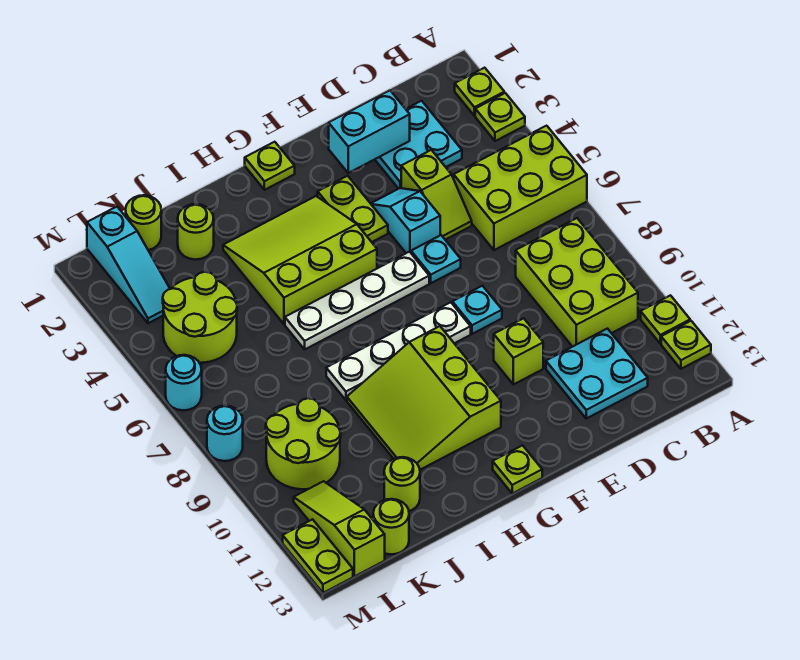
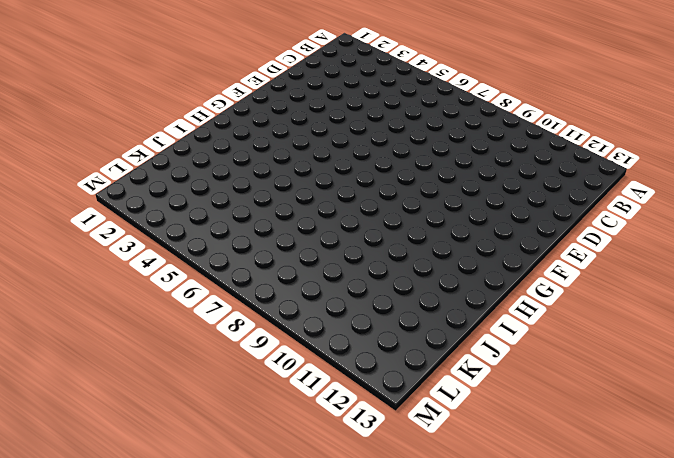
none -> lime 1x1 plate [455,68,504,116]
none -> lime 1x1 plate [475,93,525,141]
none -> lime 2x3 brick [454,126,587,250]
none -> lime 1x1 plate [641,295,690,344]

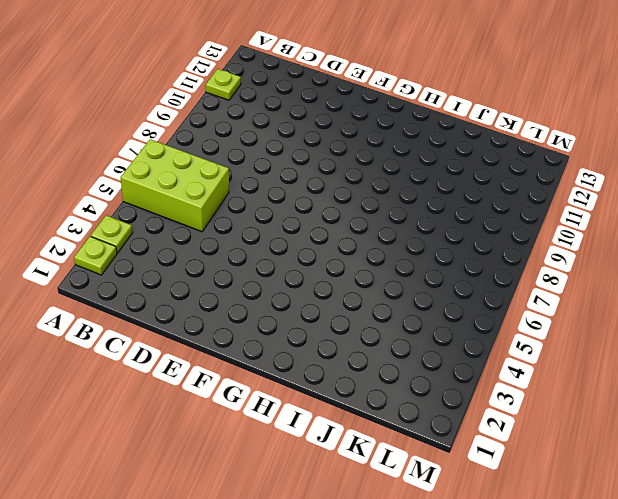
none -> lime 1x1 plate [661,321,711,369]
none -> lime 2x3 brick [516,218,638,347]
none -> cyan 2x2 plate [375,101,462,189]
none -> cyan 2x2 plate [546,329,648,418]

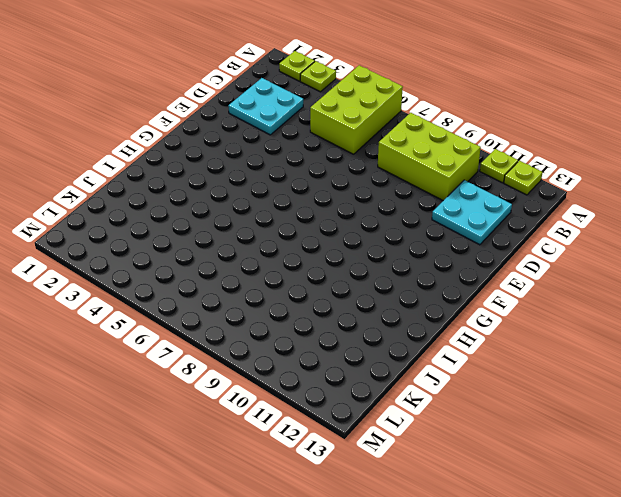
none -> lime 1x2 slope [401,150,472,240]
none -> cyan 1x2 slope [371,188,440,253]
none -> cyan 1x1 plate [411,235,461,283]
none -> cyan 1x1 plate [452,286,502,334]

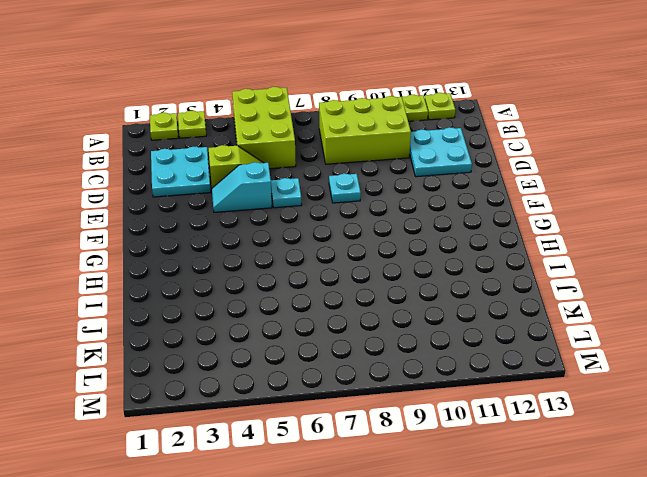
none -> lime 1x1 brick [494,318,543,385]
none -> lime 1x2 plate [318,176,388,242]
none -> white 1x4 plate [285,252,429,349]
none -> white 1x4 plate [326,302,471,400]

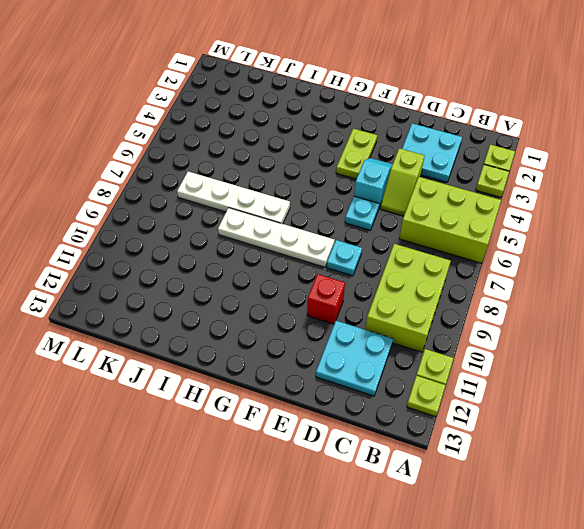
red 1x1 brick [307,274,345,324] -> lime 1x1 brick [494,318,543,385]
white 1x4 plate [177,172,290,224] -> white 1x4 plate moved to [285,252,429,349]
none -> lime 1x1 plate [245,142,295,190]
none -> lime 3x3 slope [223,196,377,324]
none -> lime 3x3 slope [347,326,501,470]
none -> lime 1x1 plate [493,445,542,493]

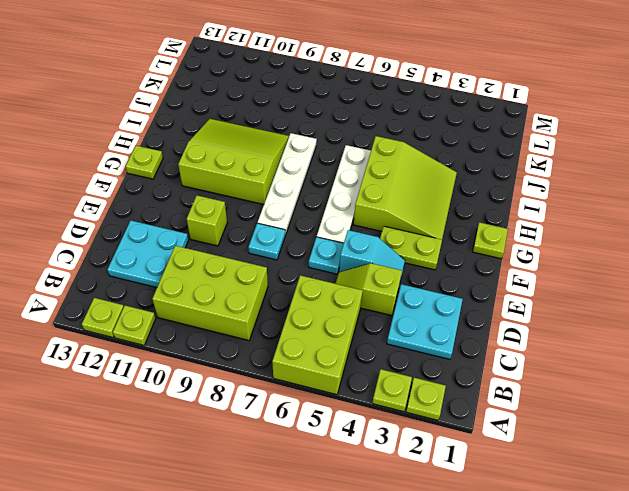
none -> lime 1x1 round brick [178,204,214,260]
none -> lime 1x1 round brick [384,457,420,511]
none -> lime 1x1 round brick [126,195,161,250]
none -> lime 2x2 round brick [163,272,237,363]

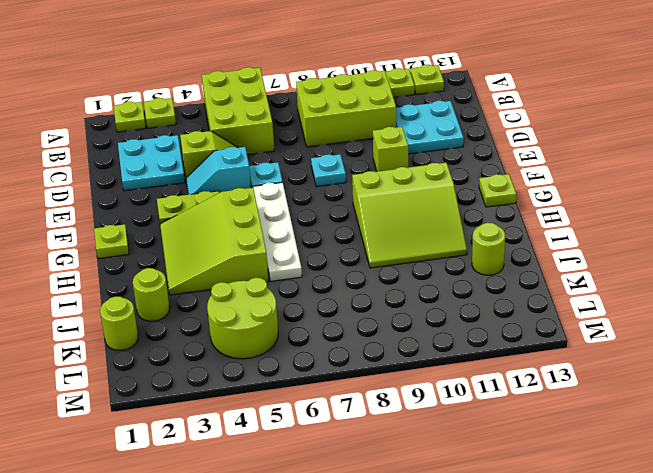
none -> white 1x4 plate [326,302,471,400]
none -> lime 2x2 round brick [266,398,341,489]
none -> lime 1x1 round brick [373,499,409,554]
none -> cyan 1x3 slope [87,207,170,323]

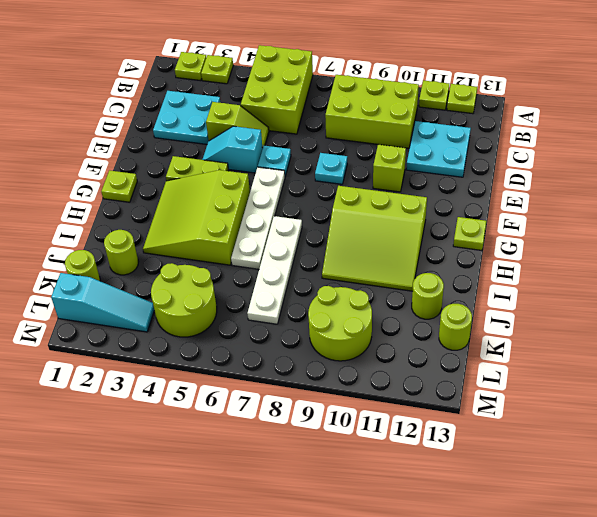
white 1x4 plate [247,216,302,324] -> white 1x4 plate moved to [326,302,471,400]
none -> lime 1x3 slope [294,481,385,576]
none -> cyan 1x1 round brick [166,355,202,410]
none -> cyan 1x1 round brick [207,406,243,461]
none -> lime 1x2 plate [283,519,353,593]

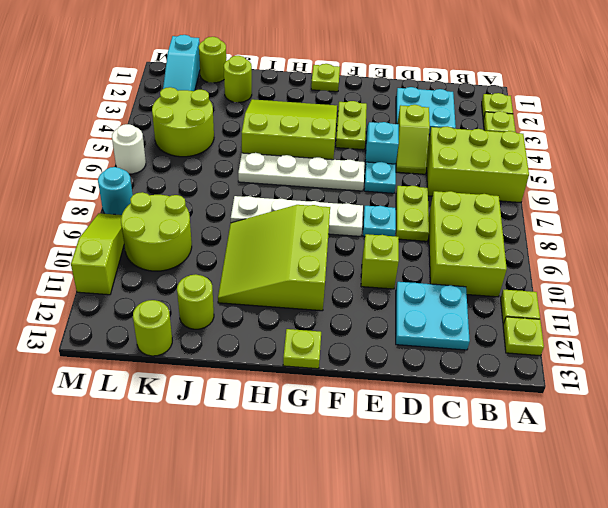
lime 1x2 plate [396,186,429,241] -> lime 1x2 plate moved to [283,519,353,593]
white 1x1 round brick [112,124,146,174] -> cyan 1x1 round brick [166,355,202,410]
lime 1x3 slope [71,213,124,295] -> lime 1x3 slope moved to [294,481,385,576]
none -> cyan 1x2 brick [329,90,410,173]

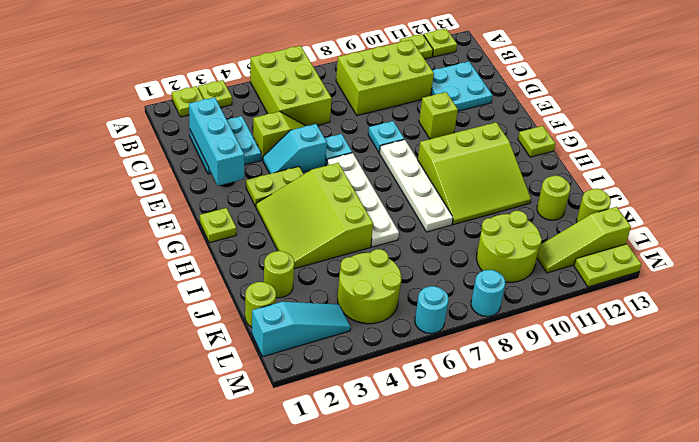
cyan 1x3 brick [189,98,244,186] -> cyan 1x2 brick [329,90,410,173]

